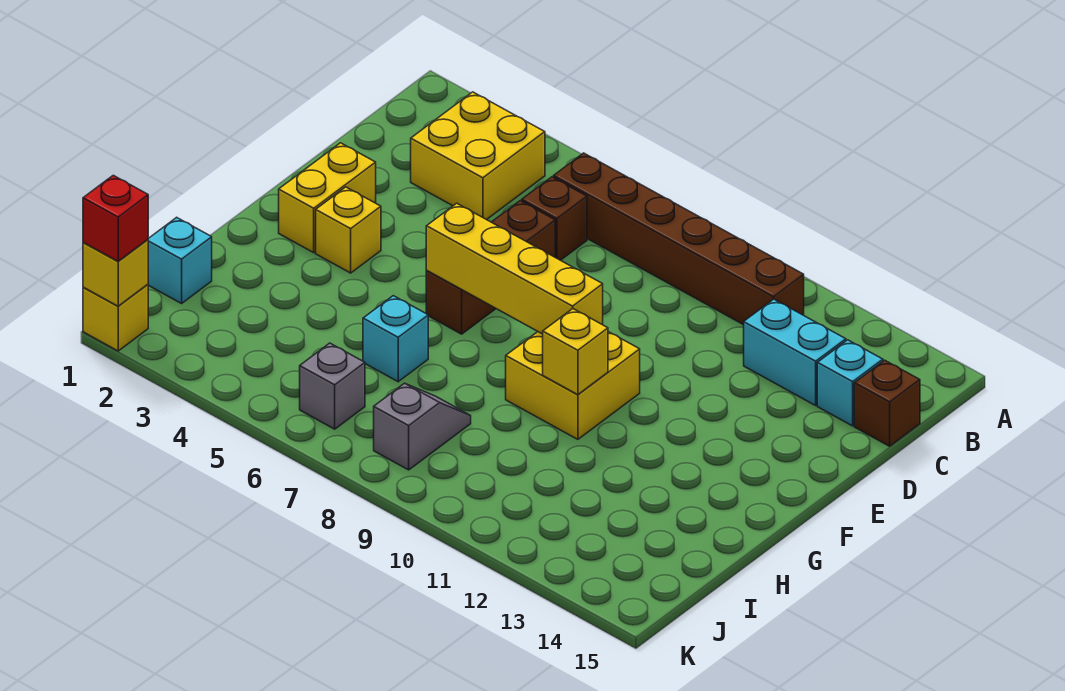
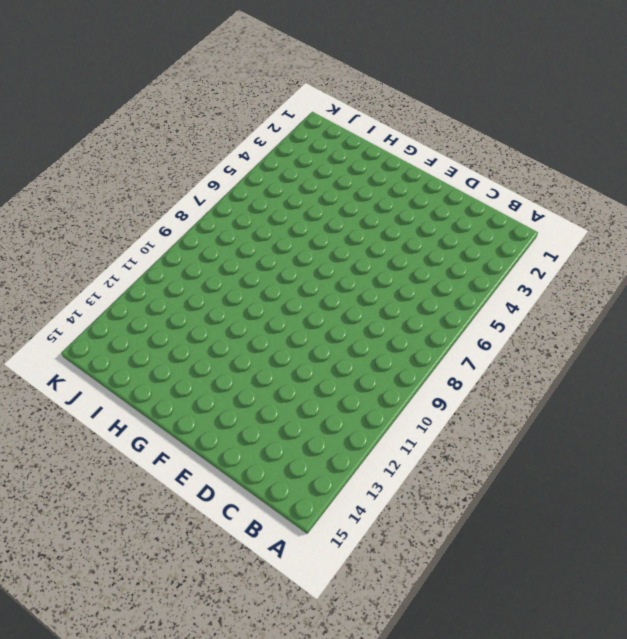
none -> yellow 2x2 brick [411,92,545,220]
none -> brown 1x6 brick [553,153,804,325]
none -> brown 1x1 brick [522,177,587,260]

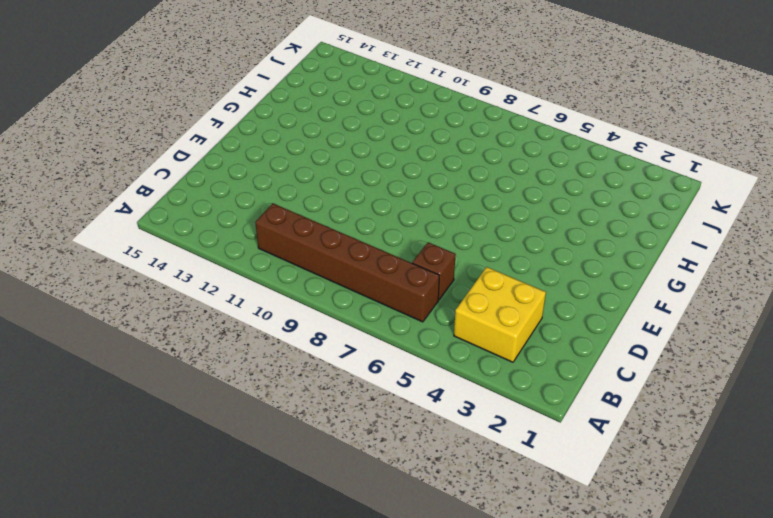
none -> cyan 1x2 brick [744,299,846,405]
none -> cyan 1x1 brick [817,340,883,426]
none -> brown 1x1 brick [854,360,920,446]

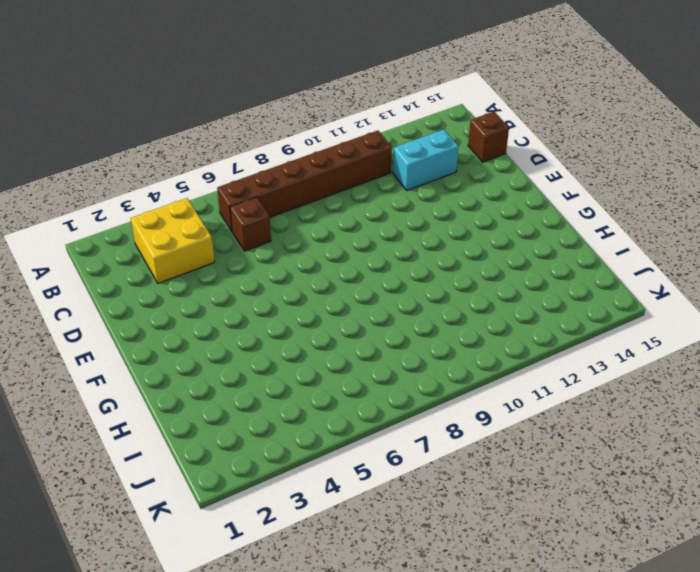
none -> cyan 1x1 brick [817,340,883,426]
none -> brown 1x3 brick [426,201,555,334]
none -> yellow 1x2 brick [279,143,376,253]

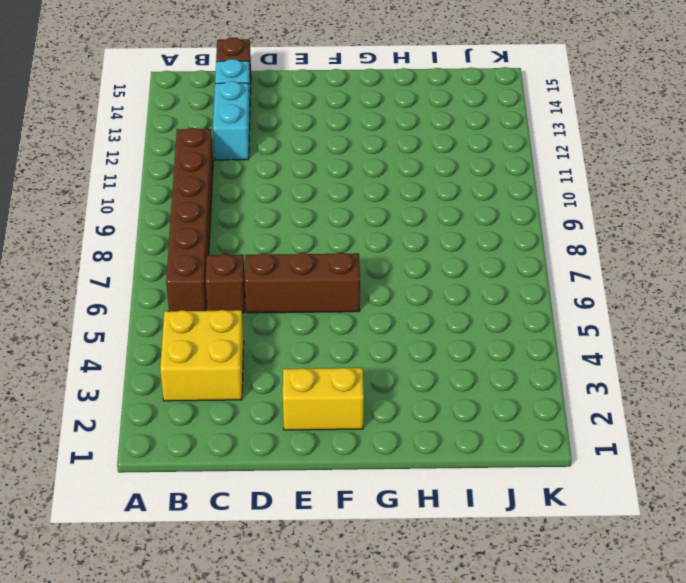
none -> yellow 1x1 brick [316,187,381,273]
none -> yellow 2x2 brick [506,332,640,439]
none -> cyan 1x1 brick [363,296,428,382]

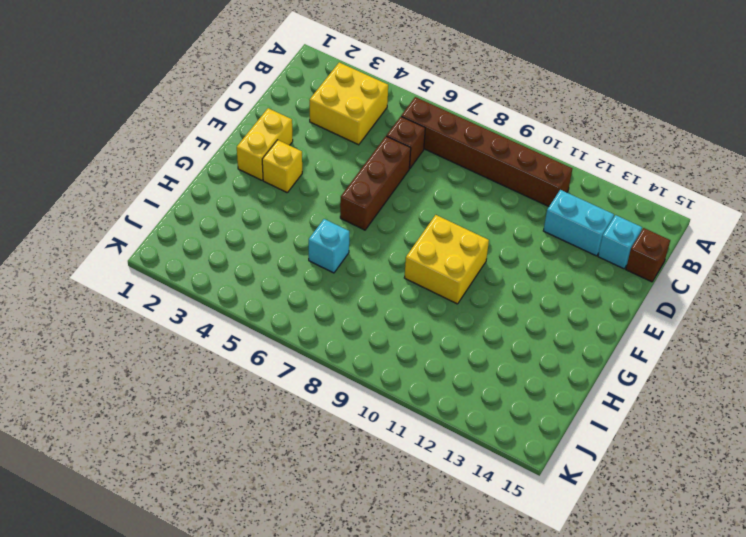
none -> cyan 1x1 brick [148,217,212,303]
none -> grey 1x2 slope [374,383,471,470]
none -> grey 1x1 brick [300,343,365,429]

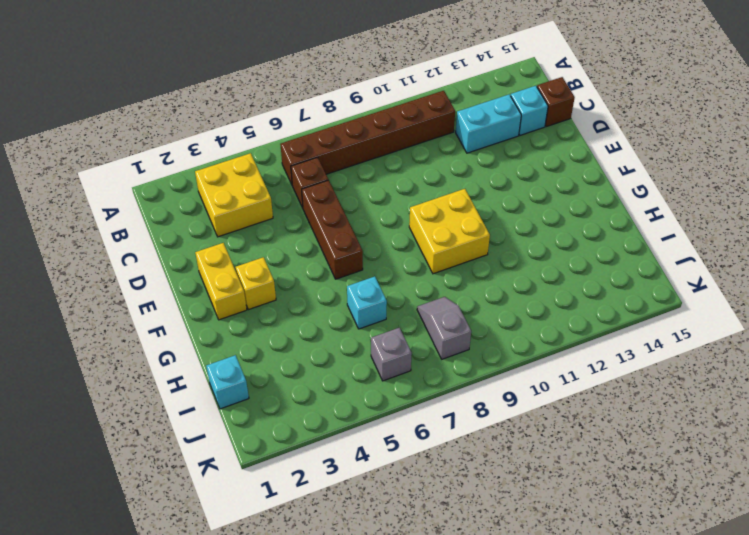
none -> yellow 1x1 brick [83,284,148,351]
none -> yellow 1x4 brick [426,203,603,334]
none -> yellow 1x1 brick [543,309,608,395]

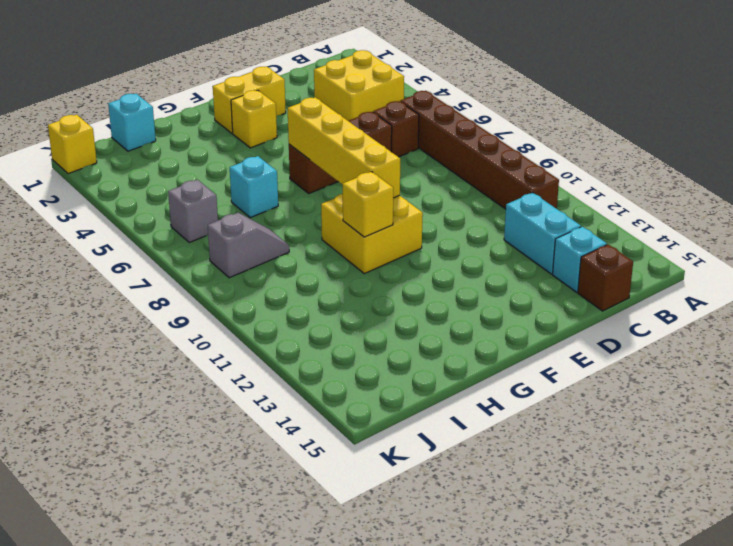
none -> yellow 1x1 brick [83,240,148,306]
none -> red 1x1 brick [83,175,148,261]

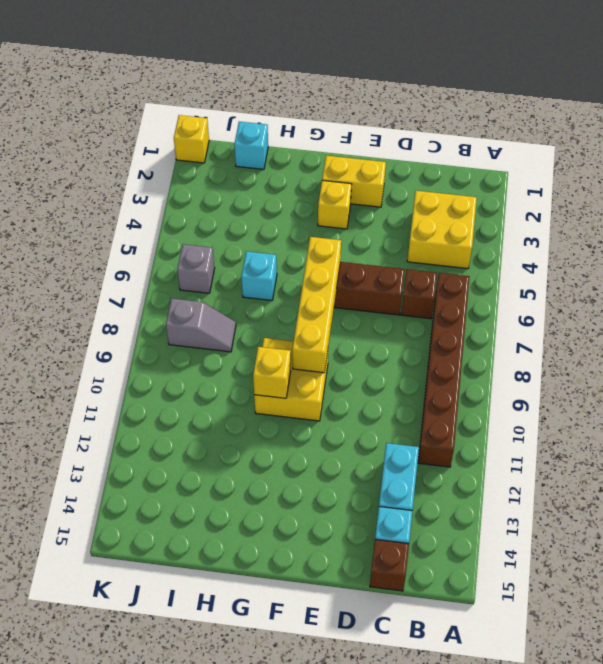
none -> yellow 1x1 brick [83,240,148,306]
none -> red 1x1 brick [83,175,148,261]

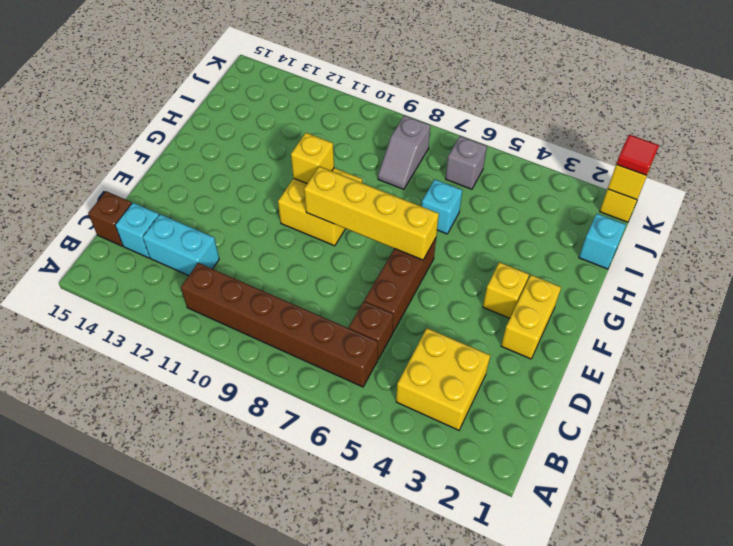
red 1x1 tile [616,135,659,175] -> red 1x1 brick [83,175,148,261]

